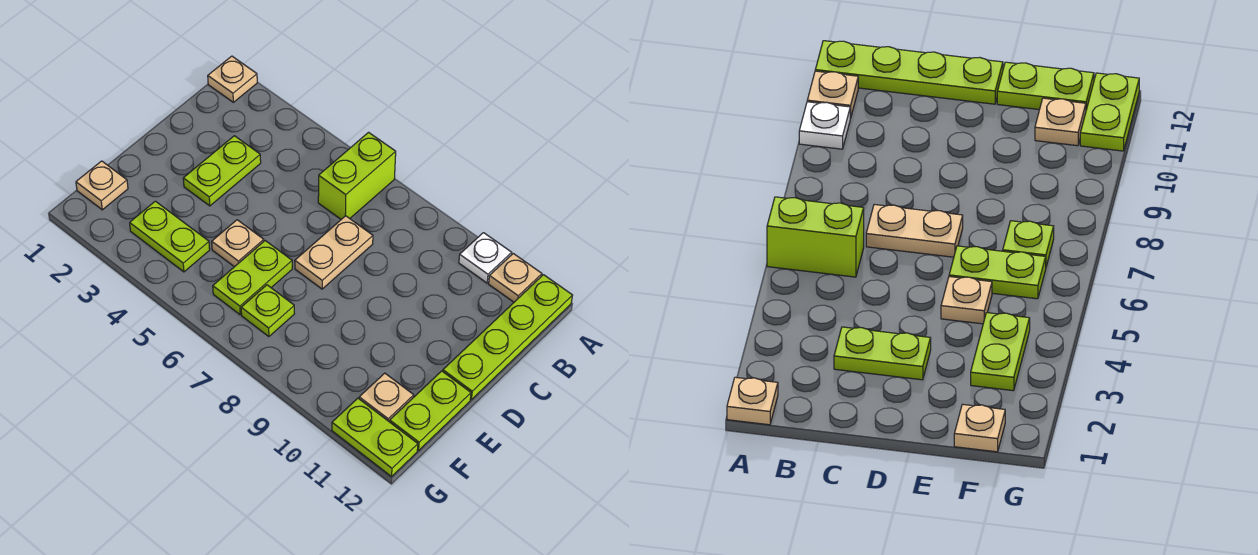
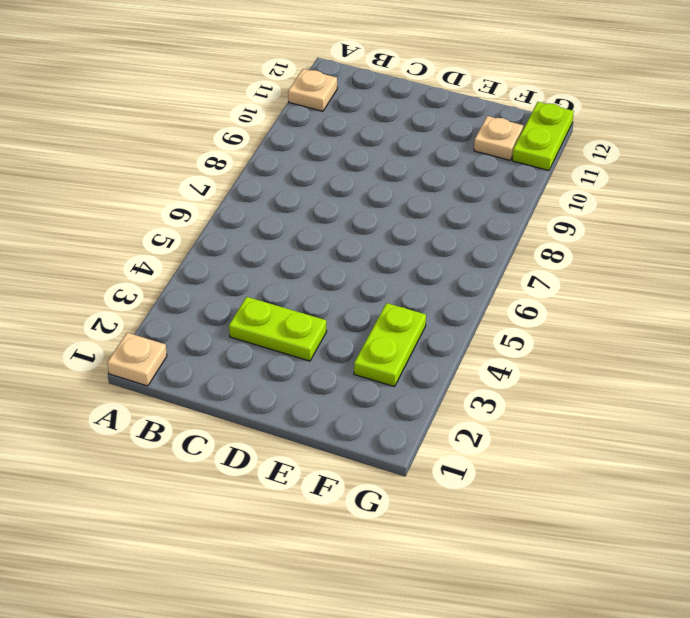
none -> lime 1x2 brick [318,132,396,219]
none -> white 1x1 plate [459,233,512,283]
none -> lime 1x4 plate [443,275,573,400]

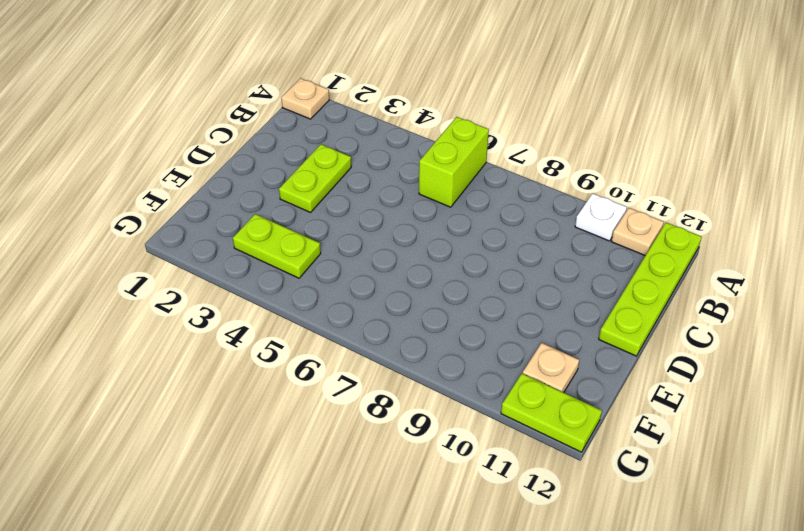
none -> tan 1x2 plate [295,216,373,289]
none -> tan 1x1 plate [212,220,264,267]
none -> lime 1x2 plate [213,241,292,315]

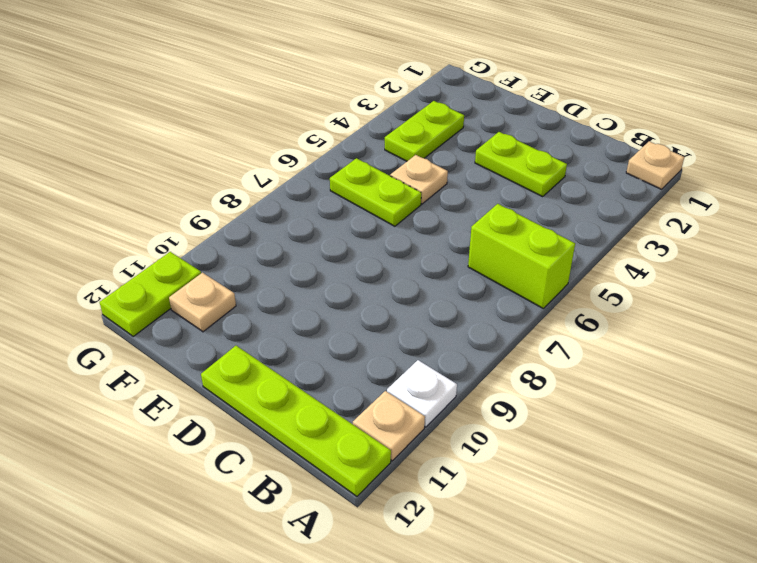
none -> tan 1x2 plate [295,216,373,289]
none -> lime 1x2 plate [390,371,471,450]
none -> tan 1x1 plate [76,161,128,210]

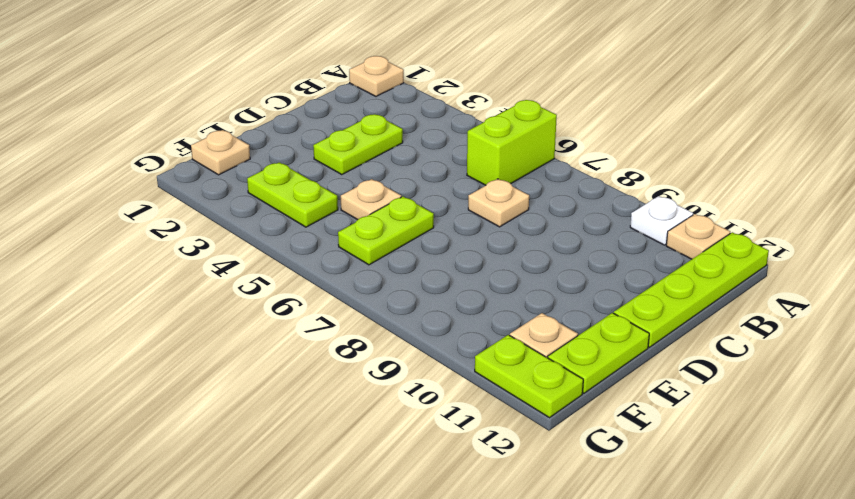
tan 1x1 plate [468,179,529,227] -> tan 1x2 plate [295,216,373,289]
none -> lime 1x1 plate [241,285,294,337]

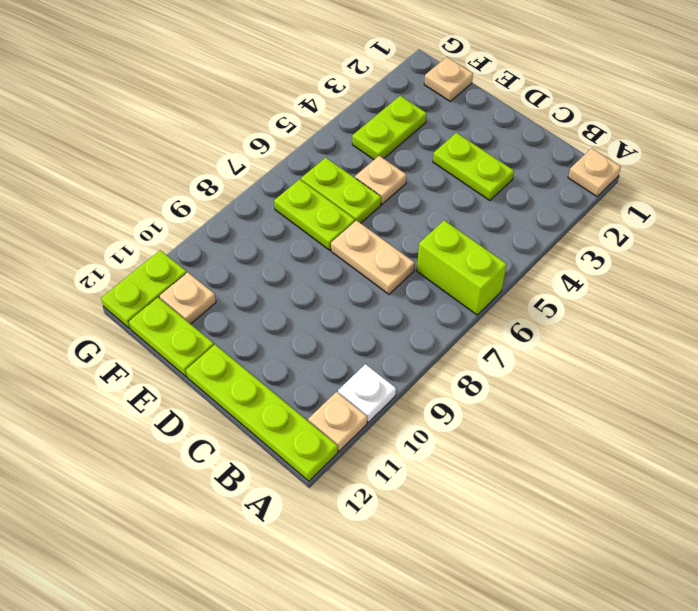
lime 1x2 plate [274,179,355,250] -> lime 1x1 plate [241,285,294,337]

